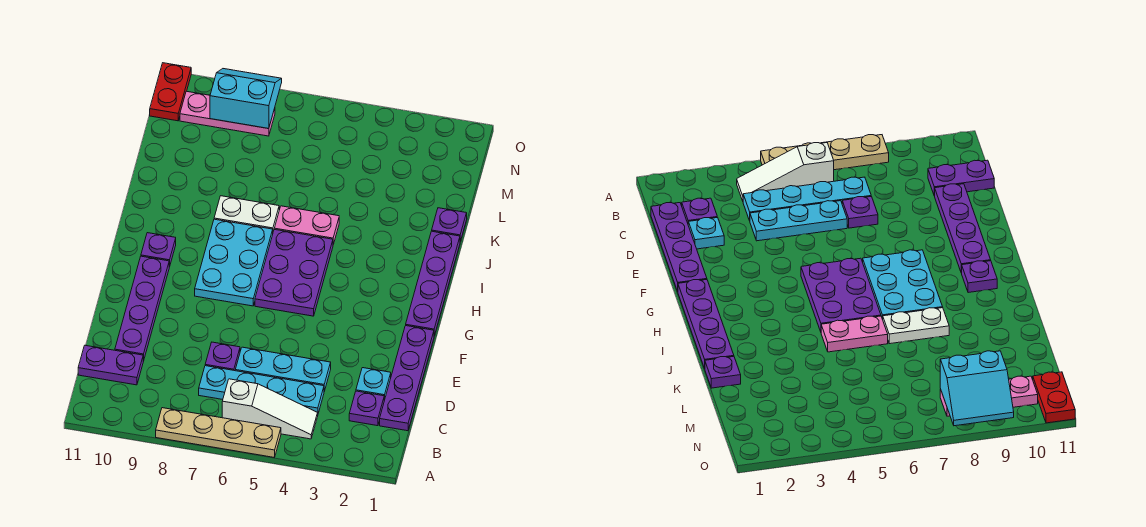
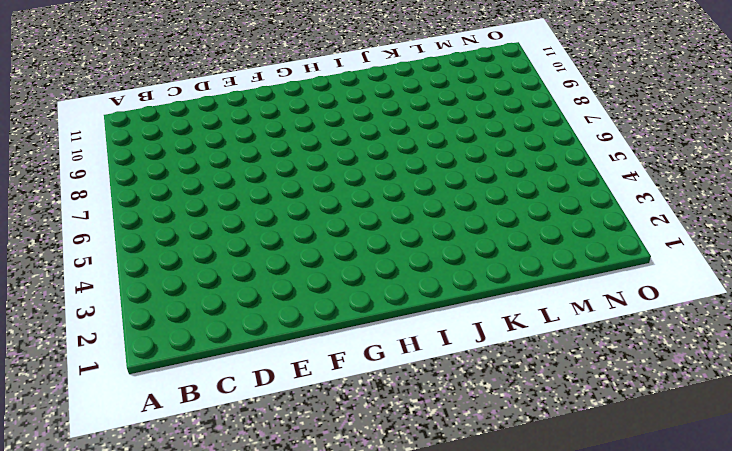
none -> tan 1x4 plate [156,408,281,457]
none -> white 1x3 slope [222,379,318,439]
none -> purple 1x4 plate [380,326,434,431]

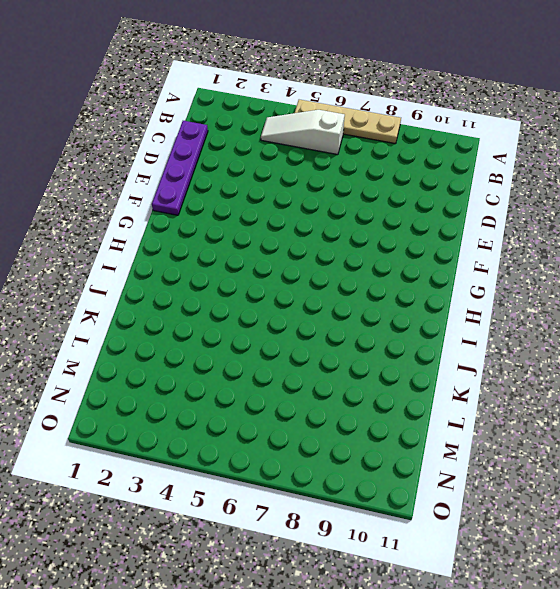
none -> purple 1x1 plate [349,391,384,426]
none -> cyan 1x4 plate [199,366,324,413]
none -> purple 1x2 plate [78,345,143,385]

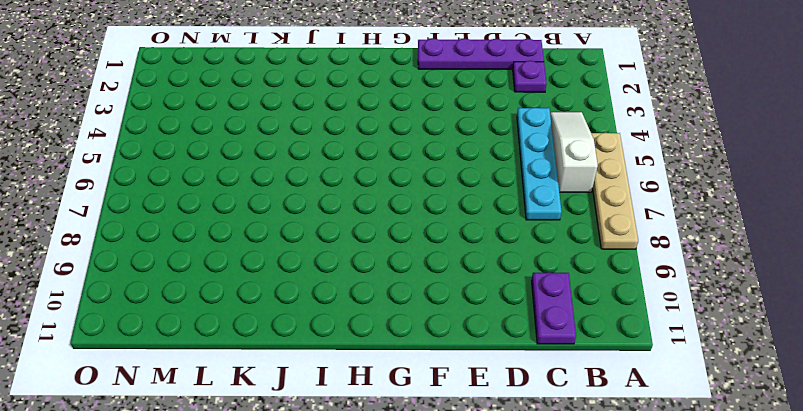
none -> cyan 1x1 plate [356,368,391,400]
none -> cyan 1x3 plate [235,347,331,391]
none -> purple 1x1 plate [205,342,240,371]

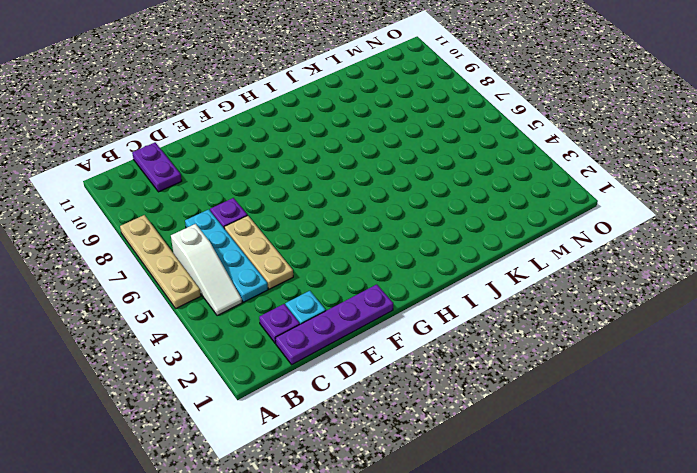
tan 1x3 plate [224,215,293,289] -> cyan 1x3 plate [235,347,331,391]
none -> purple 1x4 plate [115,256,169,361]
none -> purple 1x4 plate [406,231,460,336]
none -> purple 2x3 plate [255,229,333,316]

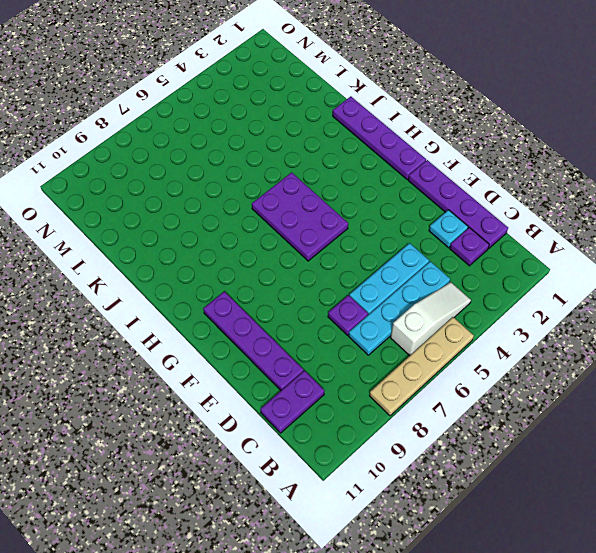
none -> cyan 2x3 plate [195,219,273,306]
none -> purple 1x1 plate [141,233,176,267]
none -> pink 1x2 plate [274,206,339,244]

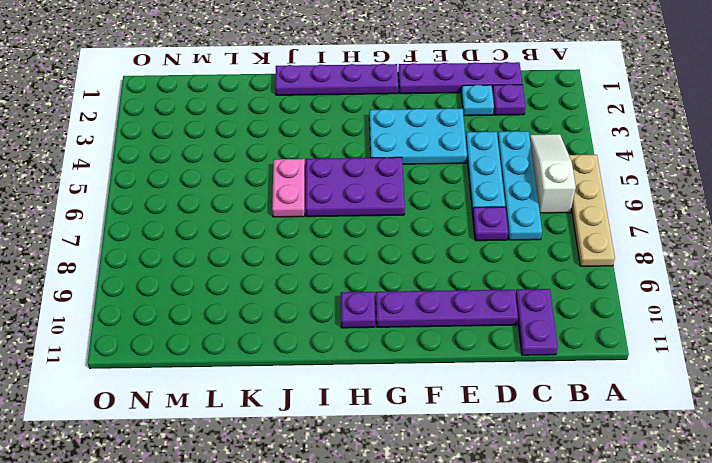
cyan 2x3 plate [369,108,467,164] -> cyan 2x3 plate moved to [195,219,273,306]
none -> white 1x2 plate [214,196,279,232]
none -> purple 1x1 plate [432,208,467,241]
none -> pink 1x3 plate [180,91,275,136]

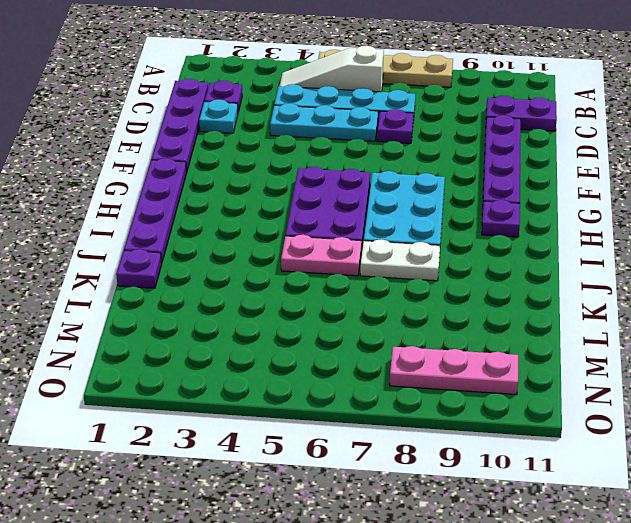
none -> red 1x2 plate [150,63,191,121]
none -> cyan 2x2 slope [210,69,282,129]

